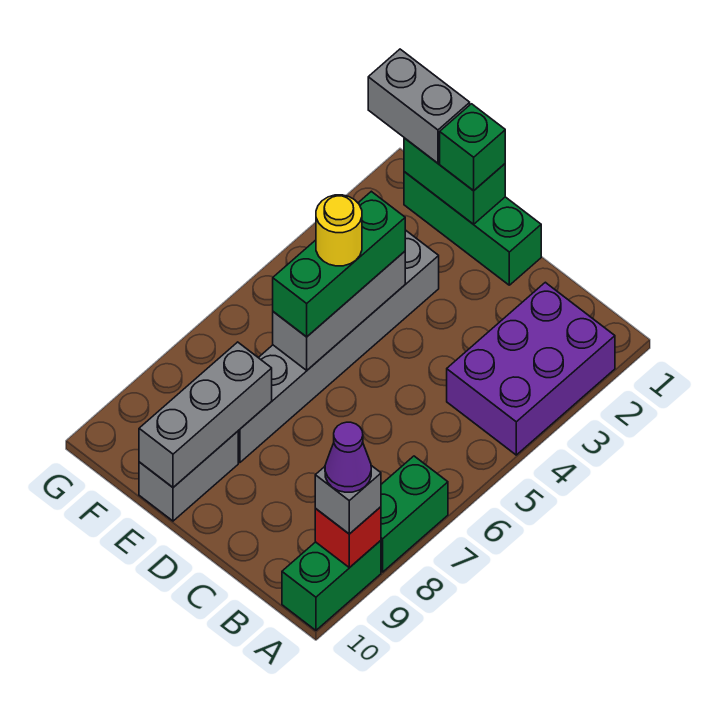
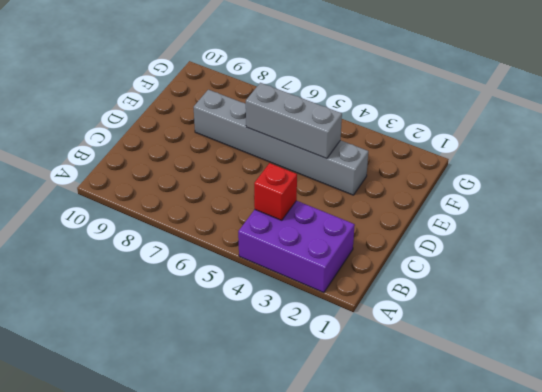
red 1x1 brick [254,163,297,220] -> red 1x1 brick moved to [315,507,381,568]
none -> green 1x2 brick [381,456,448,572]
none -> green 1x2 brick [282,541,381,630]
none -> green 1x3 brick [404,172,541,285]

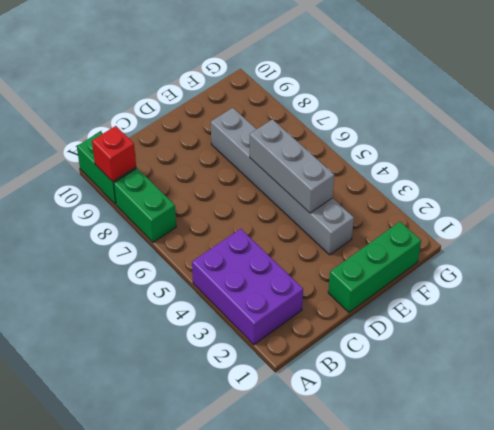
none -> grey 1x2 brick [139,431,238,521]
none -> green 1x2 brick [404,138,505,224]
none -> grey 1x3 brick [139,342,272,487]

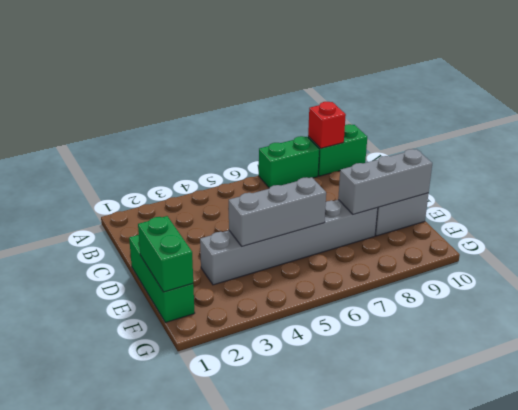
none -> purple 2x3 brick [447,282,615,455]
none -> grey 1x1 brick [315,466,381,534]
none -> green 1x1 brick [440,104,505,191]

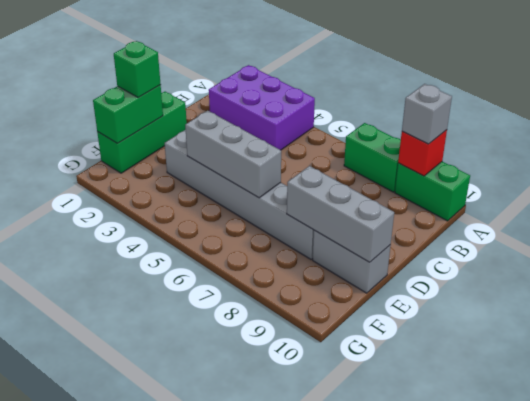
none -> green 1x3 brick [273,191,405,337]
none -> grey 1x2 brick [368,49,470,163]
none -> purple 1x1 cone [325,422,371,492]

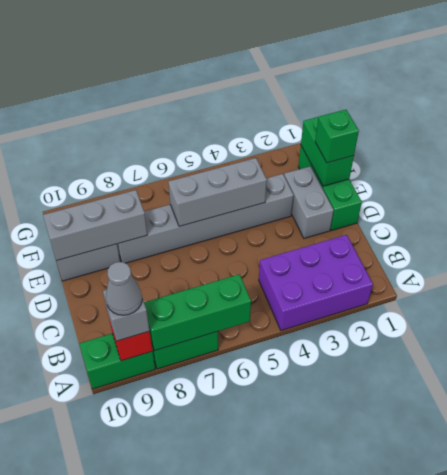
green 1x3 brick [144,274,251,351] -> green 1x3 brick moved to [273,191,405,337]
grey 1x1 cone [106,262,142,315] -> purple 1x1 cone [325,422,371,492]
grey 1x2 brick [284,166,334,238] -> grey 1x2 brick moved to [368,49,470,163]
none -> yellow 1x1 round brick [316,195,362,266]

